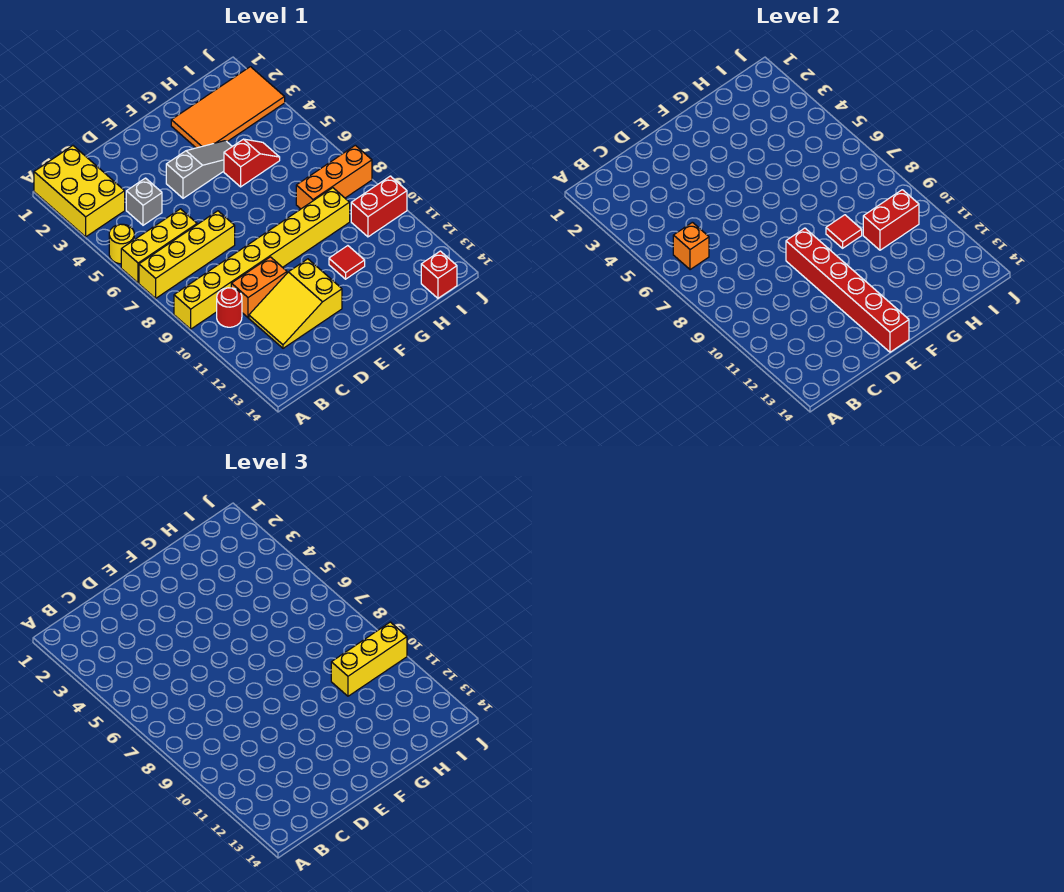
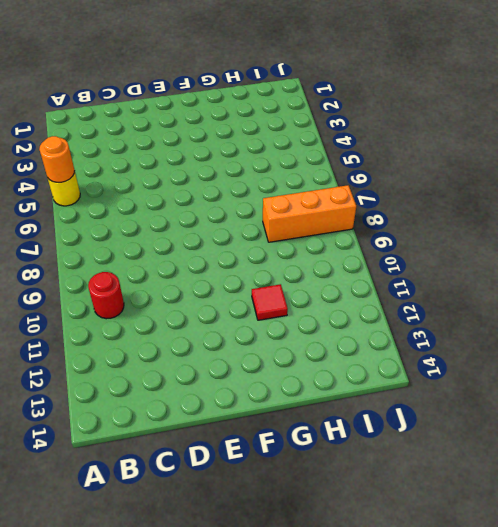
orange 1x1 round brick [39,136,75,182] -> none
none -> yellow 2x3 brick [34,146,125,237]
none -> yellow 1x3 brick [121,209,197,283]
none -> yellow 1x4 brick [139,211,235,298]

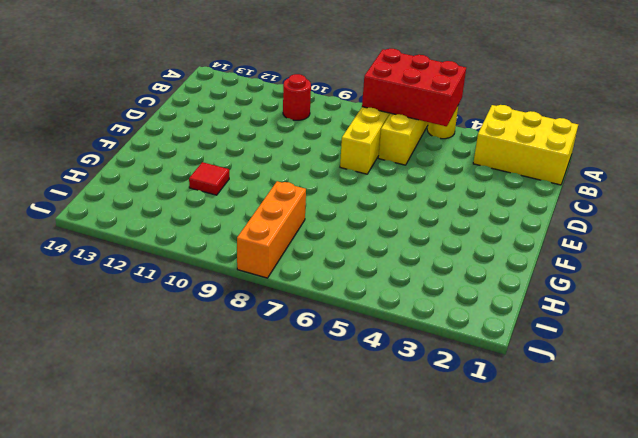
red 2x3 brick [362,49,466,126] -> orange 1x1 brick [673,222,709,270]
none -> yellow 1x8 brick [174,188,350,329]
none -> grey 1x1 brick [126,178,162,225]
none -> orange 1x2 brick [231,257,287,318]

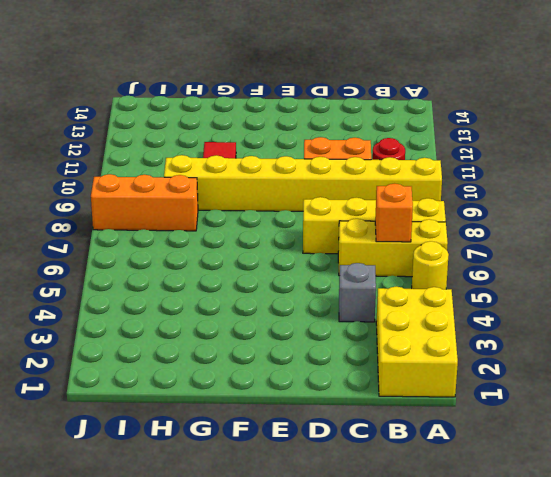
none -> yellow 2x3 slope [249,259,342,348]
none -> grey 1x3 slope [166,141,232,198]
none -> orange 2x4 tile [171,67,285,148]

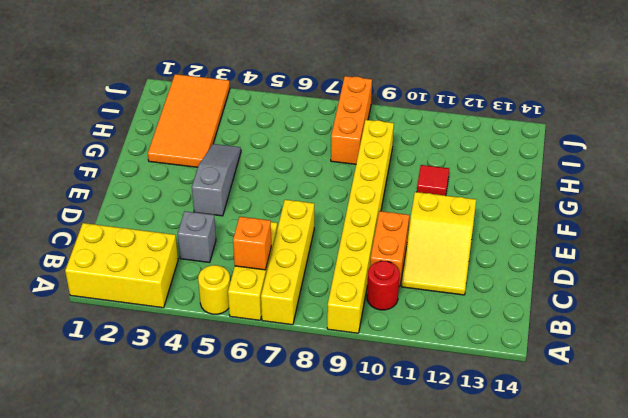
none -> red 1x2 slope [224,139,280,187]
none -> red 1x2 brick [351,176,407,237]
none -> red 1x1 brick [421,251,457,298]

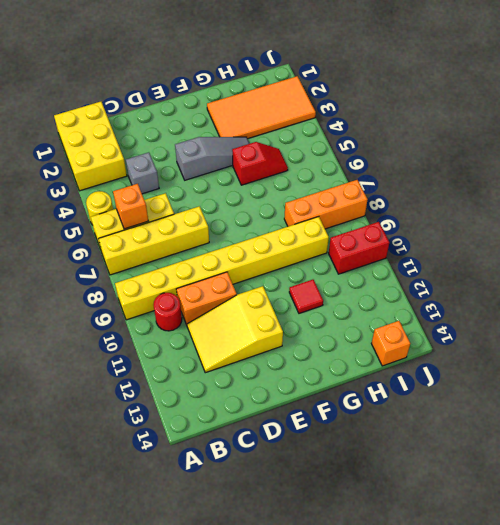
orange 1x1 brick [371,321,410,366] -> red 1x1 brick [421,251,457,298]
none -> red 1x6 brick [786,228,909,352]
none -> red 1x1 tile [826,215,862,248]
none -> red 1x2 brick [863,190,919,250]

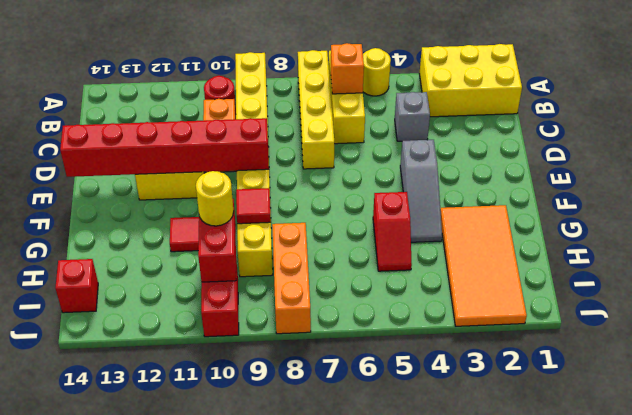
yellow 1x1 round brick [196,171,234,226] -> yellow 1x3 brick [331,622,407,696]

